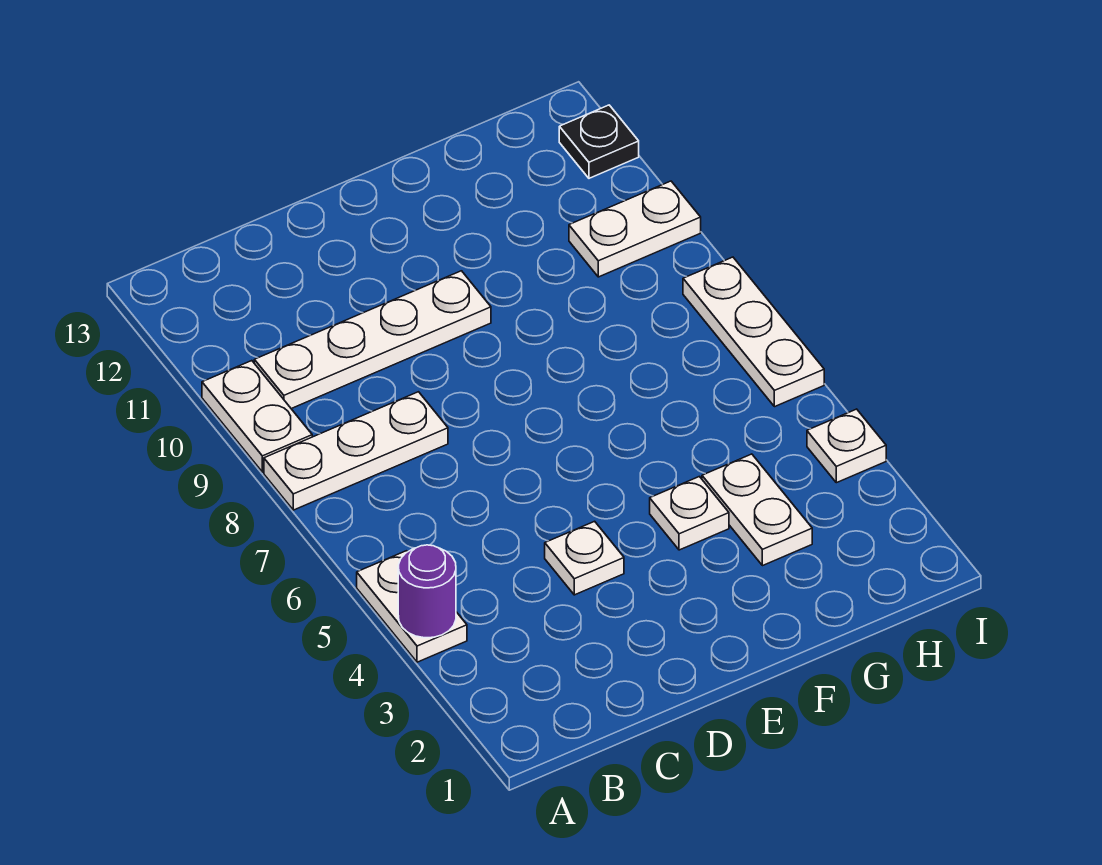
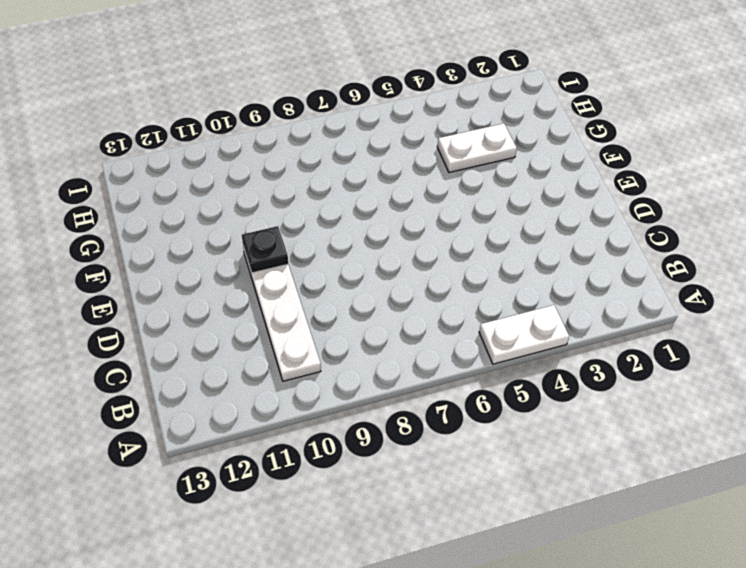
black 1x1 plate [242,226,288,273] -> black 1x1 plate moved to [559,105,639,178]
none -> white 1x3 plate [264,392,448,510]
none -> white 1x2 plate [202,361,312,472]
none -> white 1x1 plate [545,521,624,595]

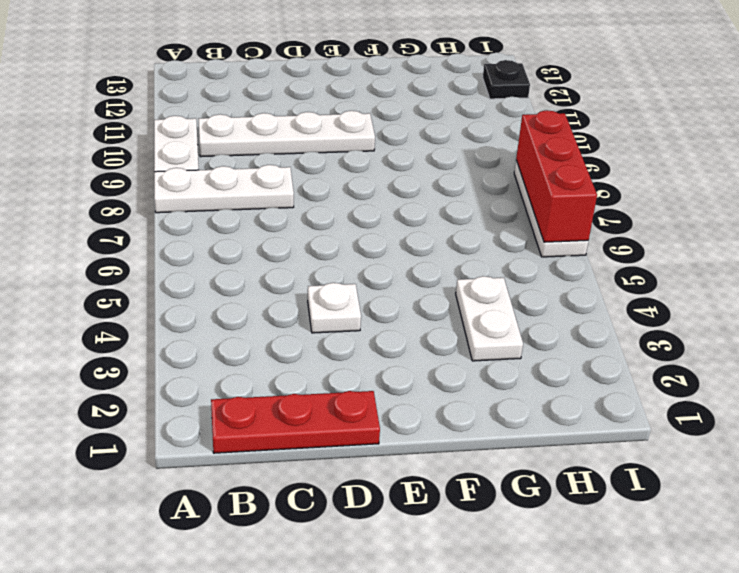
red 1x3 plate [211,391,380,453] -> none
red 1x3 brick [516,110,597,242] -> none
none -> white 1x2 plate [357,551,467,662]
none -> white 1x1 plate [650,477,729,550]
none -> white 1x2 plate [569,181,701,277]

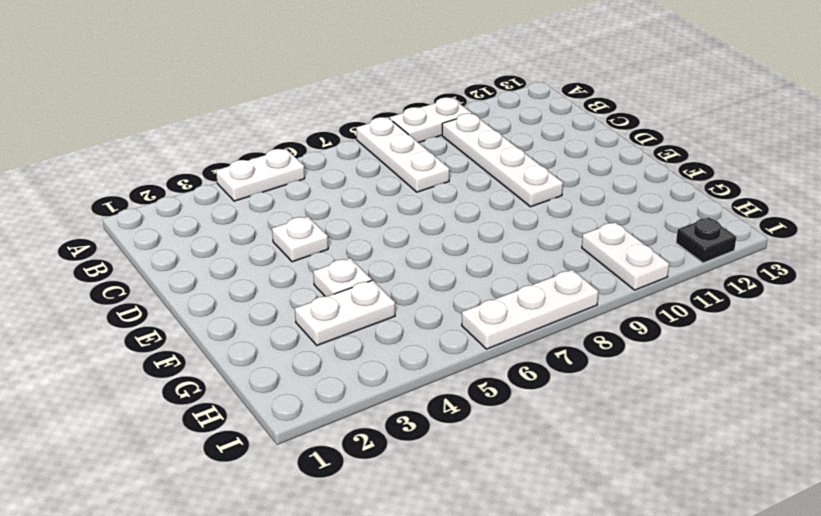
none -> white 1x1 plate [807,409,886,483]
none -> purple 1x1 round brick [398,545,456,638]

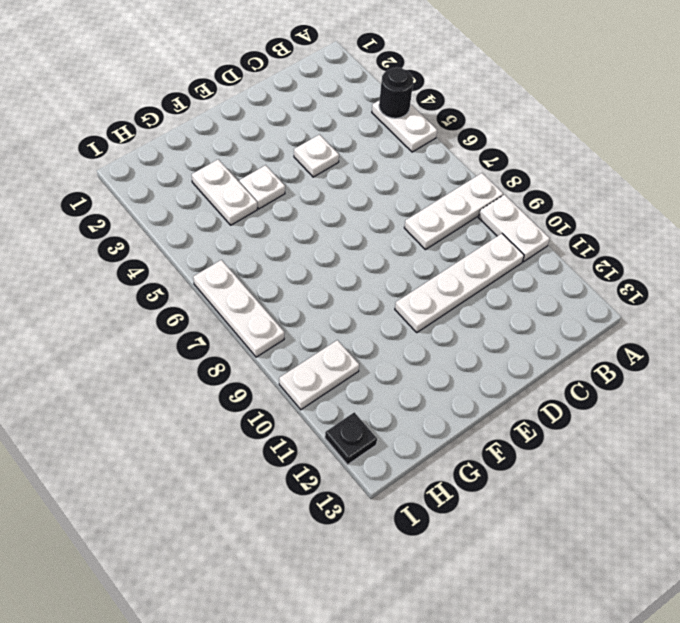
black 1x1 round brick [379,67,413,118] -> purple 1x1 round brick [398,545,456,638]
none -> white 1x1 plate [807,409,886,483]

